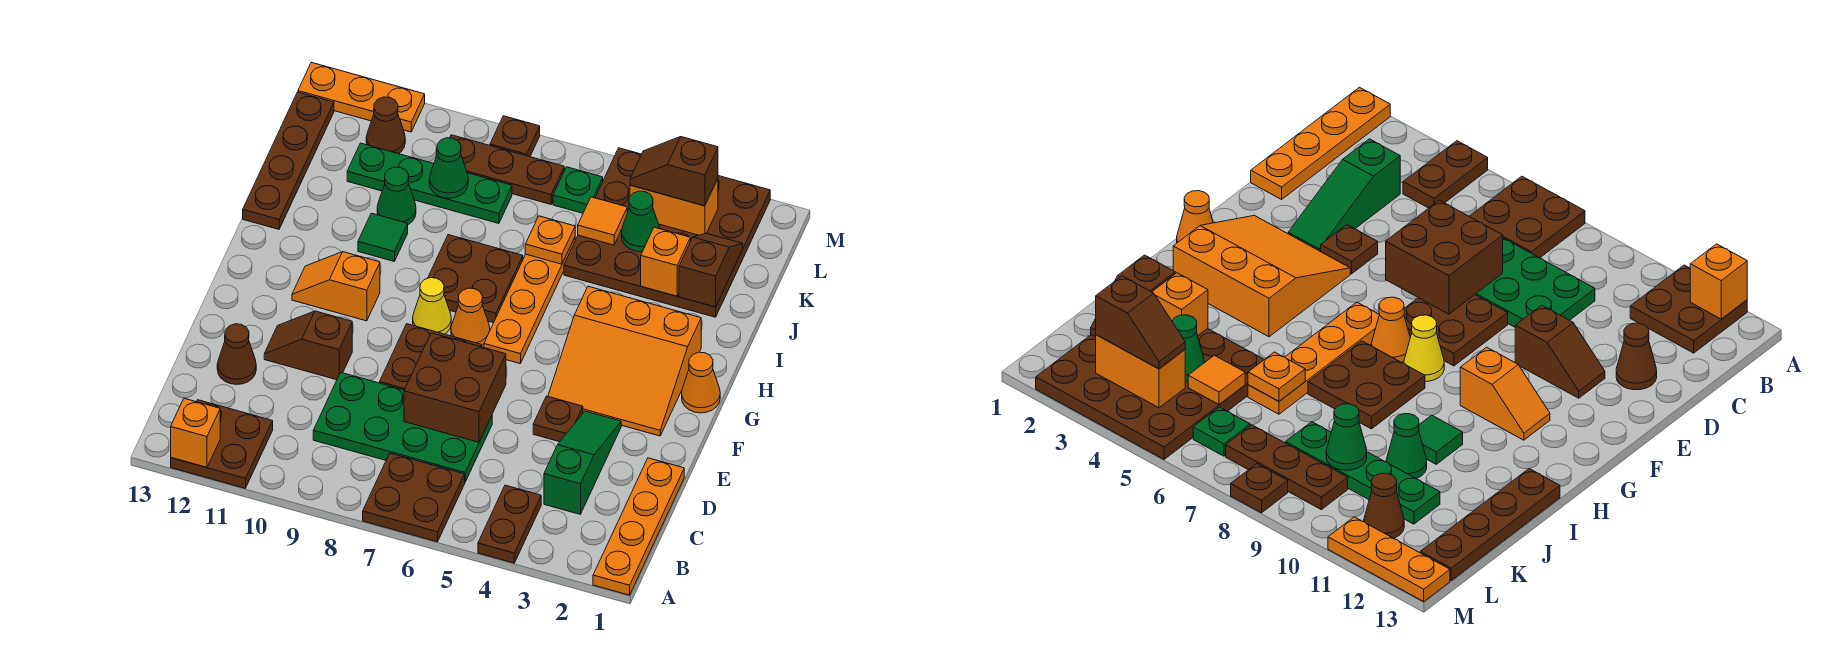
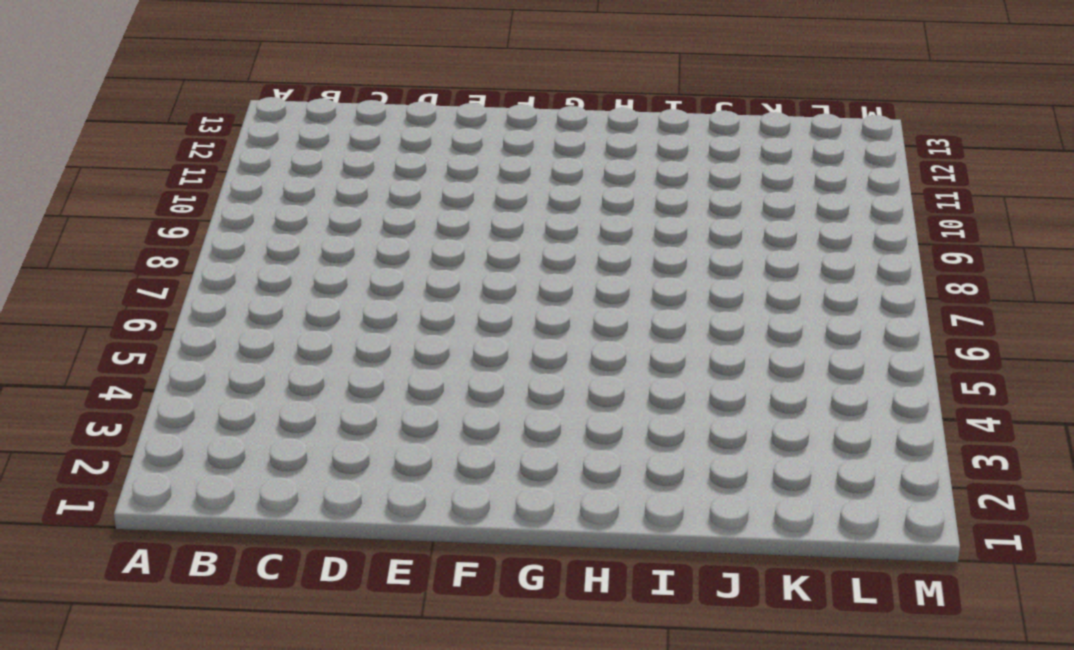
none -> orange 1x4 plate [593,458,684,595]
none -> brown 1x2 plate [478,485,541,563]
none -> brown 2x2 plate [363,453,465,542]
none -> brown 2x2 plate [171,400,273,488]

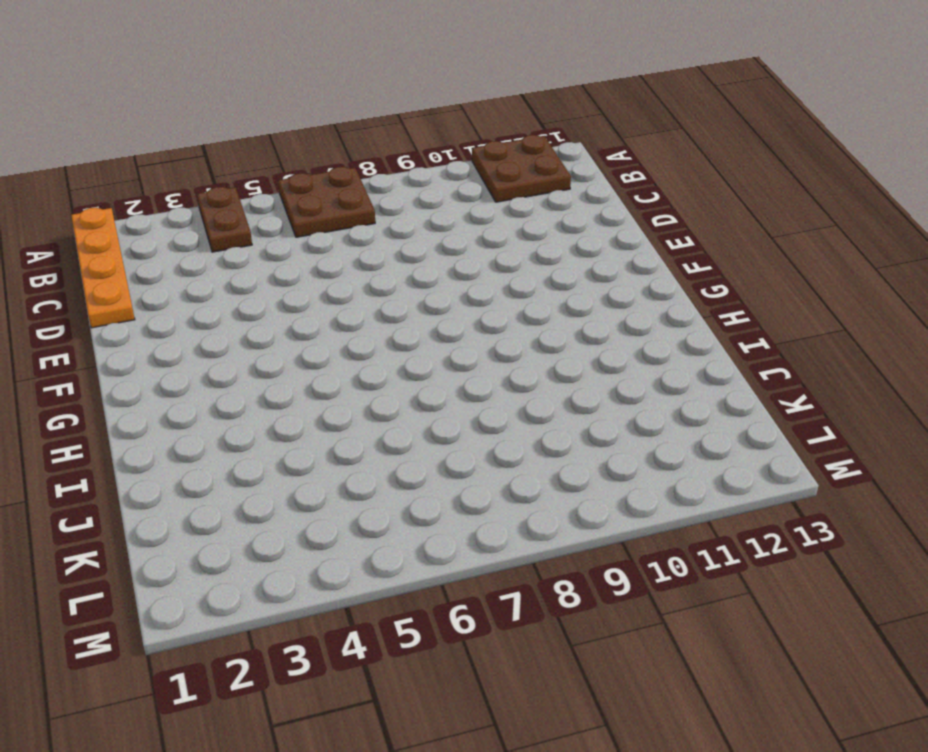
none -> green 1x3 slope [544,411,621,514]
none -> green 2x4 plate [313,373,492,482]
none -> brown 1x1 cone [217,324,256,385]
none -> brown 1x1 plate [533,396,583,442]

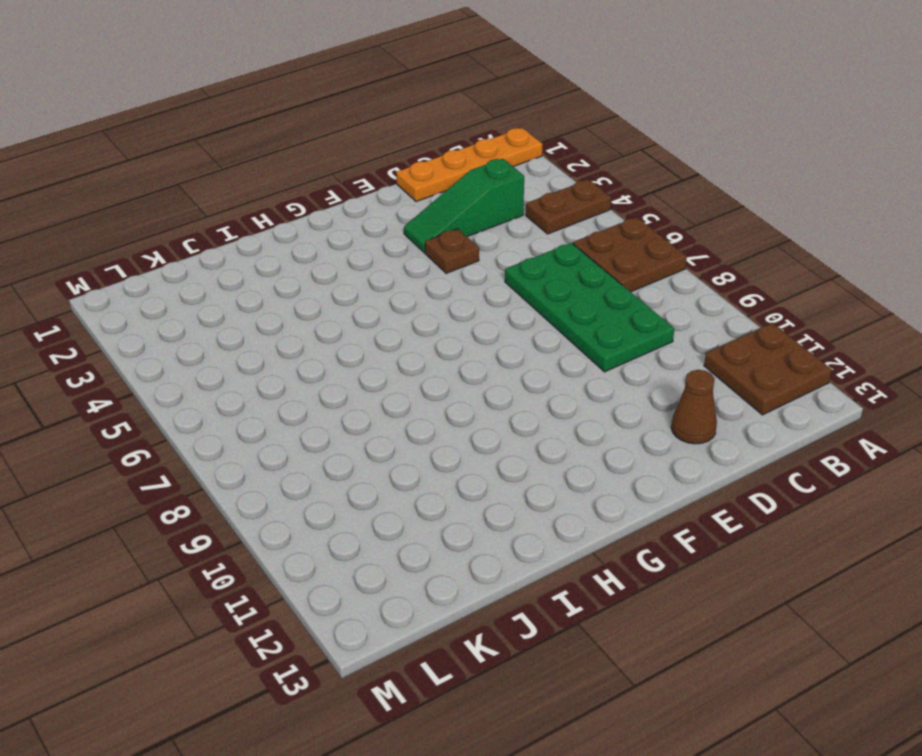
none -> brown 2x2 plate [380,324,481,390]
none -> brown 1x2 slope [264,311,352,380]
none -> orange 3x3 slope [548,286,701,436]
none -> orange 1x1 cone [682,352,720,413]

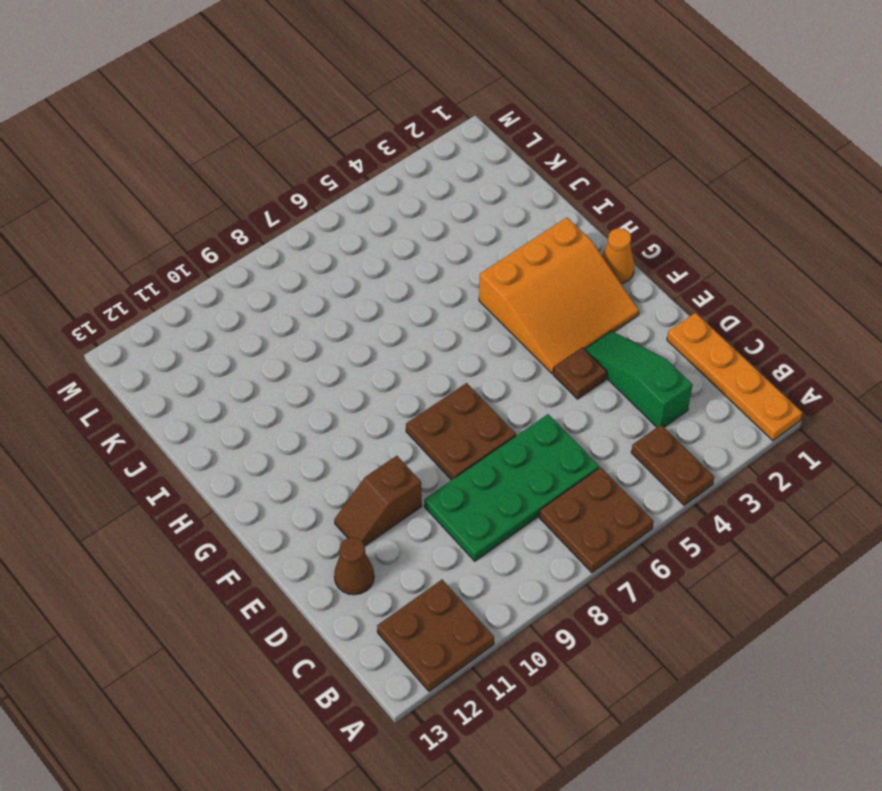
none -> orange 1x4 plate [484,238,575,364]
none -> orange 1x1 cone [451,288,490,346]
none -> yellow 1x1 cone [413,278,451,334]
none -> orange 1x2 slope [292,252,380,321]

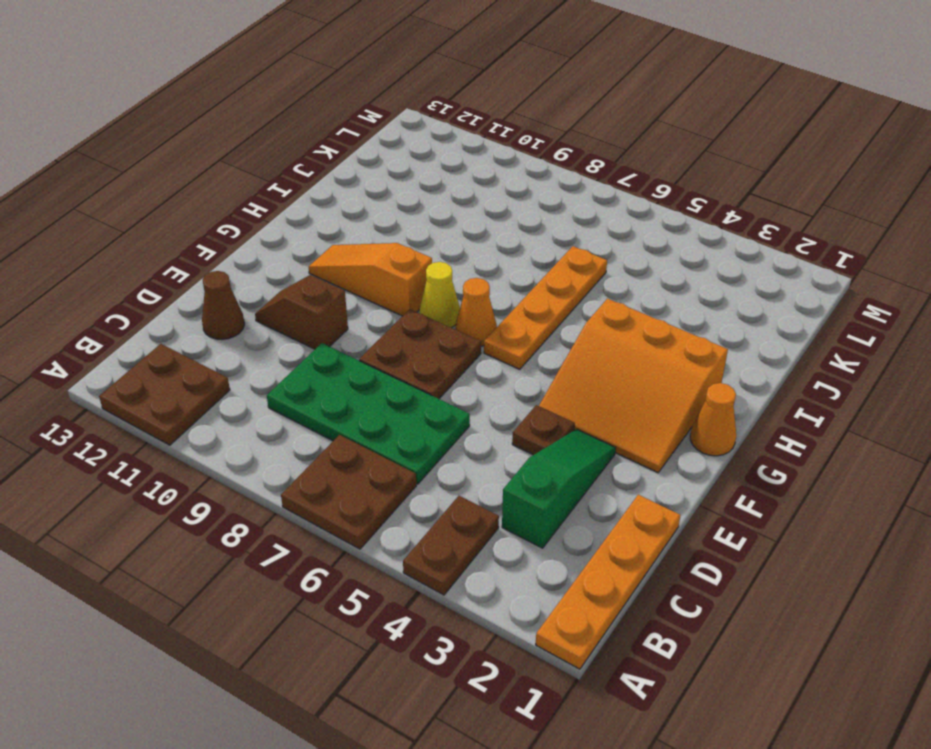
orange 1x3 slope [308,243,432,316] -> orange 1x2 slope [292,252,380,321]
none -> brown 2x2 plate [428,235,523,323]
none -> green 1x1 tile [358,213,408,261]
none -> brown 1x4 plate [243,92,334,229]
none -> brown 4x4 plate [564,148,770,317]

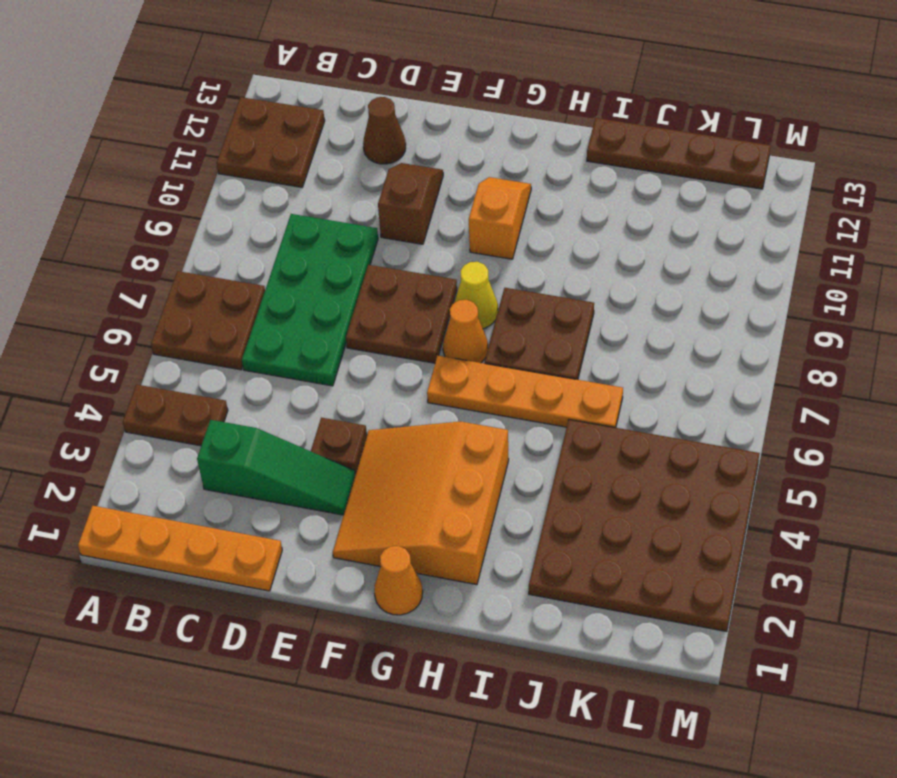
none -> green 1x1 tile [358,213,408,261]
none -> green 1x1 cone [377,167,416,224]
none -> green 1x4 plate [347,143,512,223]
none -> green 1x1 plate [553,167,603,213]

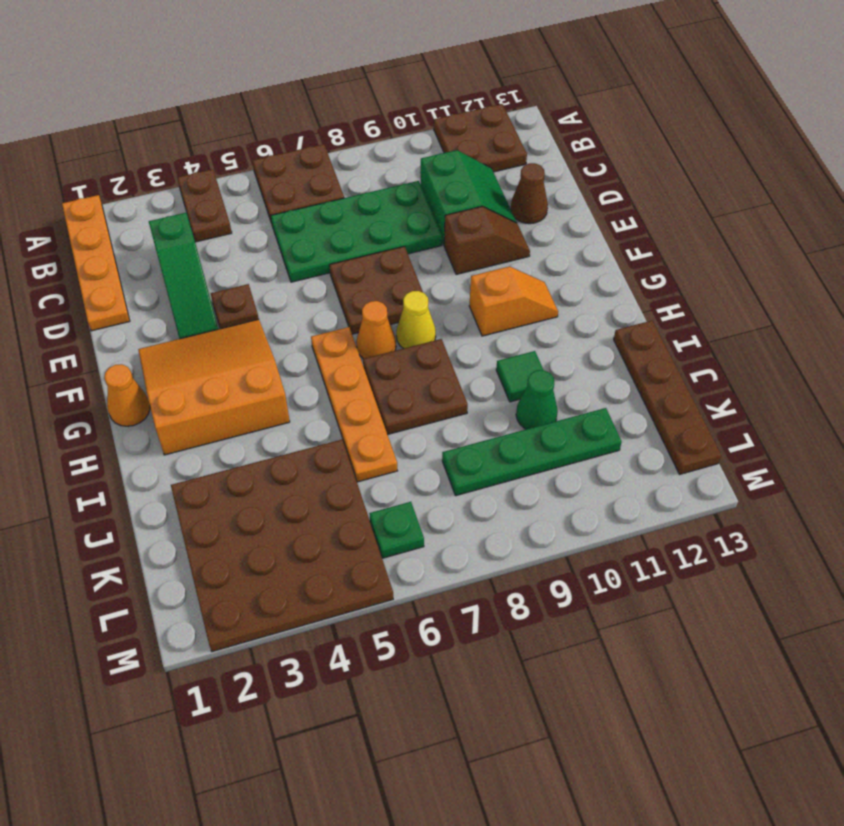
green 2x2 slope [421,150,517,244] -> none
none -> brown 1x3 plate [450,135,564,204]
none -> brown 1x1 cone [366,97,405,154]
none -> brown 1x1 plate [490,116,540,157]
none -> orange 1x3 plate [298,62,425,132]

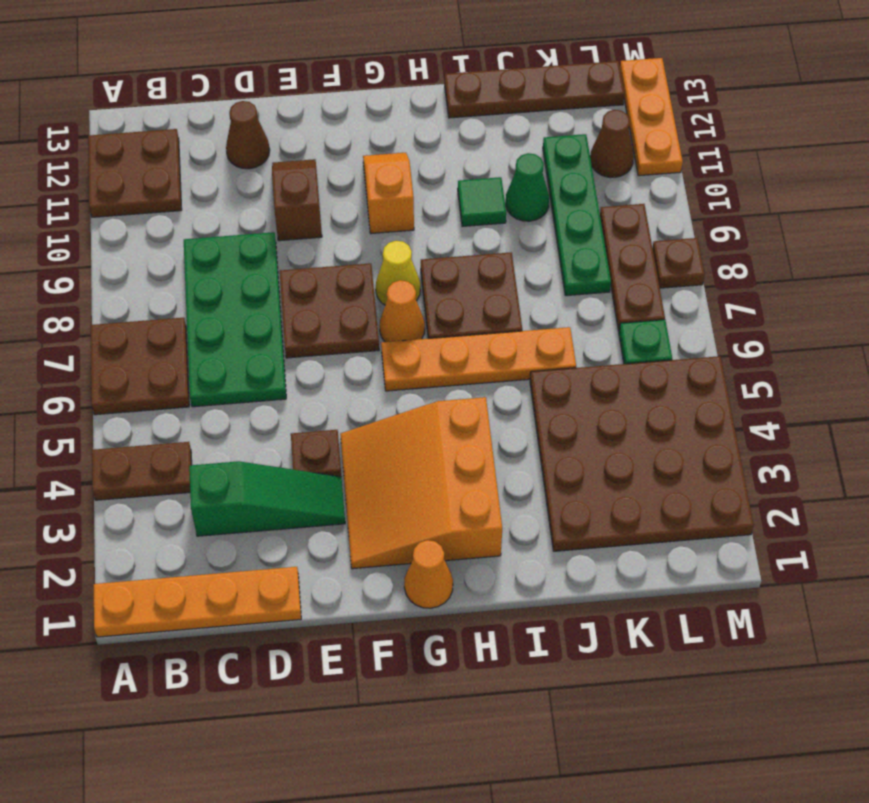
none -> orange 1x1 brick [171,398,220,467]
none -> brown 2x2 brick [404,333,506,442]
none -> brown 1x2 slope [679,233,743,307]
none -> orange 1x1 brick [641,227,690,296]

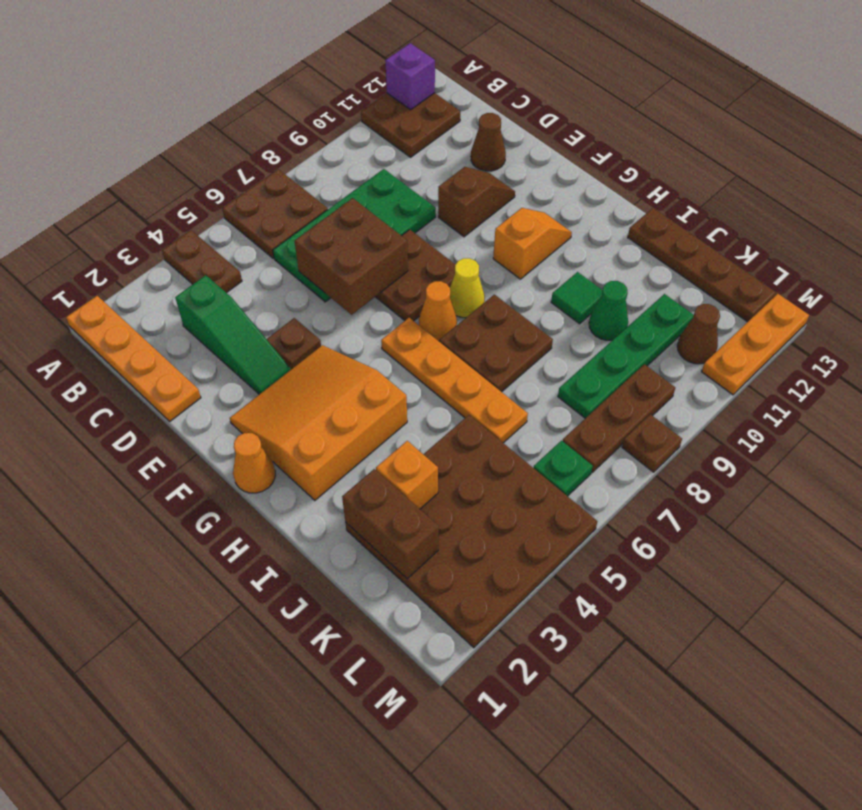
purple 1x1 brick [385,43,435,110] -> orange 1x1 brick [171,398,220,467]
brown 1x2 brick [342,469,439,579] -> brown 1x2 slope [679,233,743,307]
none -> orange 1x1 plate [525,216,575,264]
none -> green 1x1 cone [622,191,660,252]
none -> orange 1x1 tile [578,197,627,245]
none -> green 1x1 cone [429,138,468,198]

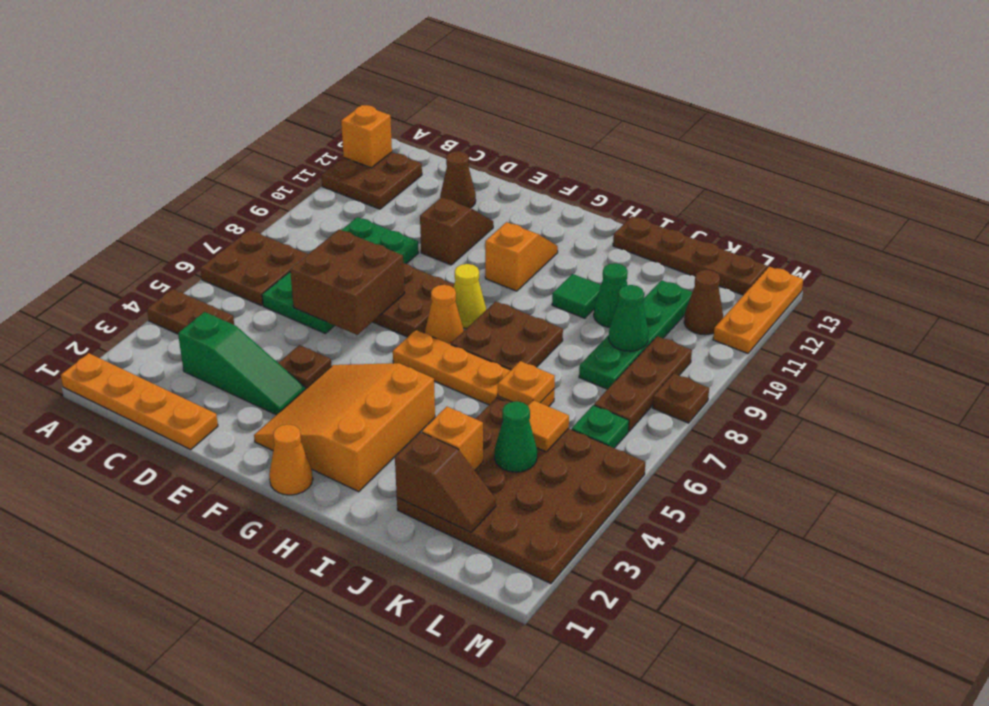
none -> orange 1x2 brick [630,179,718,235]
none -> brown 1x2 slope [630,137,718,206]

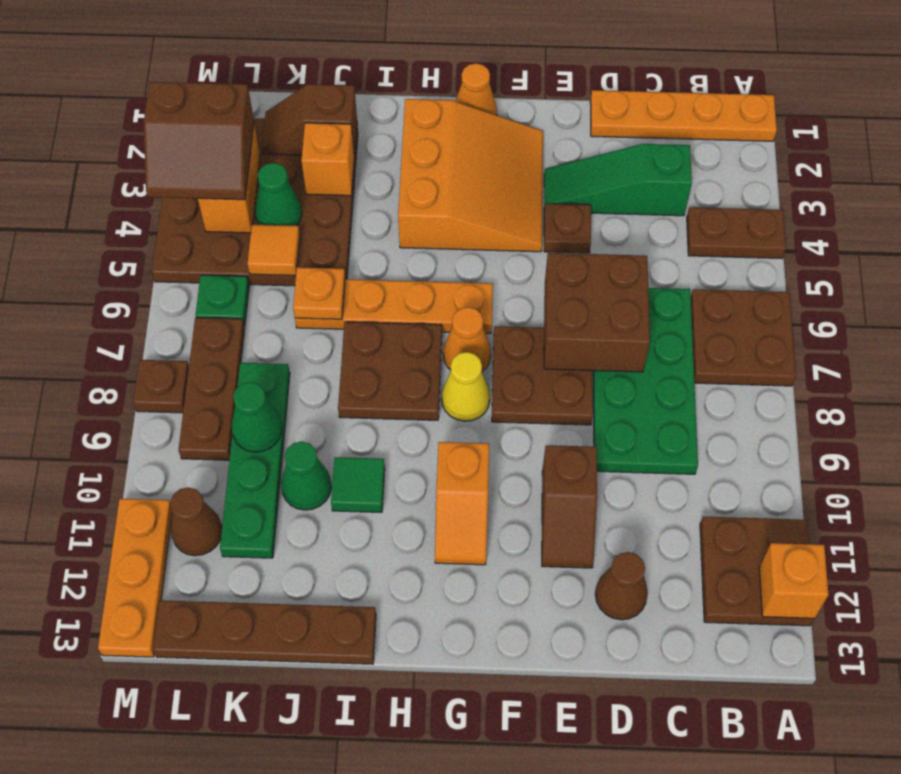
brown 2x2 slope [144,82,254,200] -> brown 1x2 slope [630,137,718,206]

